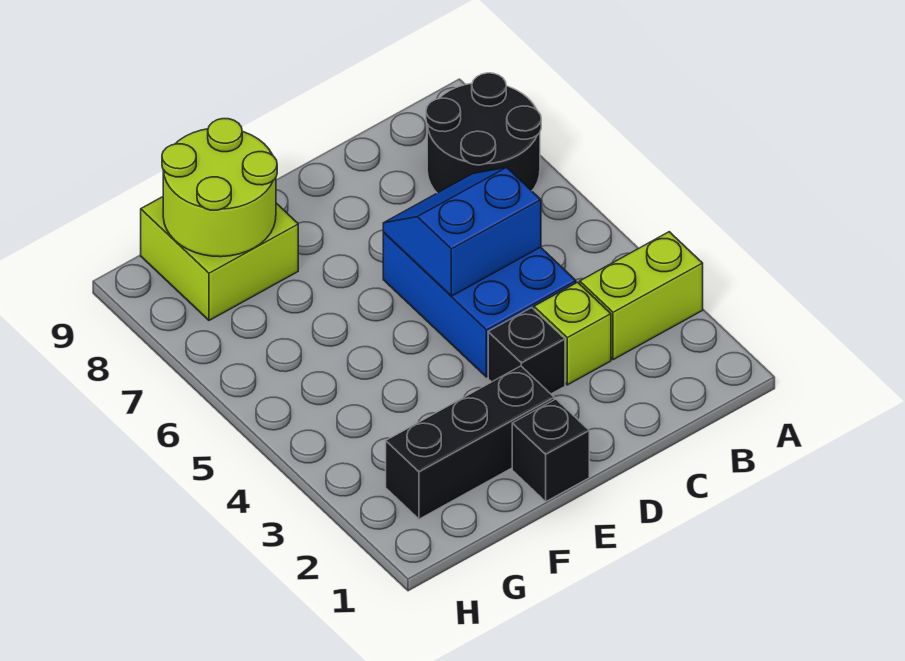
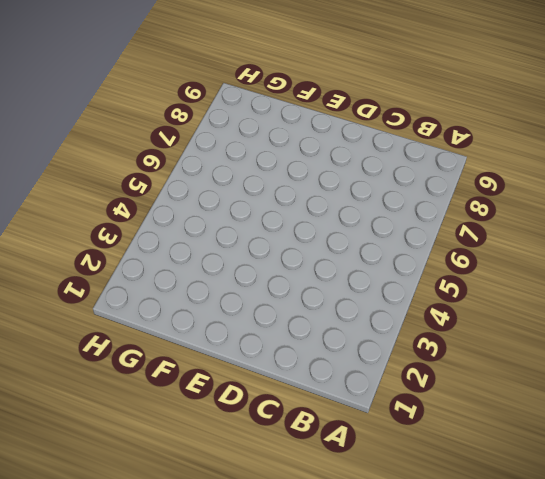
none -> lime 1x2 brick [580,232,703,360]
none -> black 2x2 round brick [426,73,541,193]

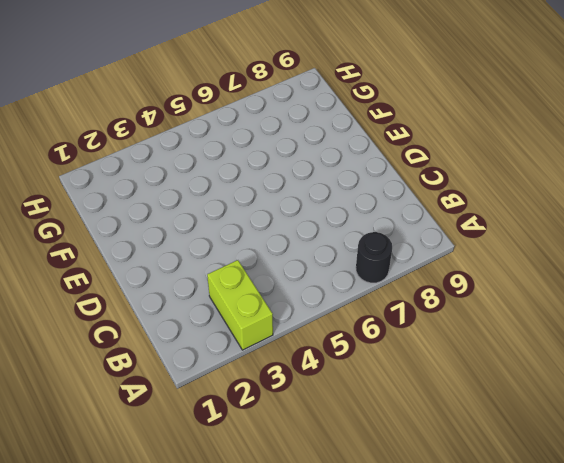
black 1x1 round brick [356,232,392,283] -> black 2x2 round brick [426,73,541,193]
none -> lime 1x1 brick [534,282,611,385]
none -> blue 2x3 brick [383,232,576,377]

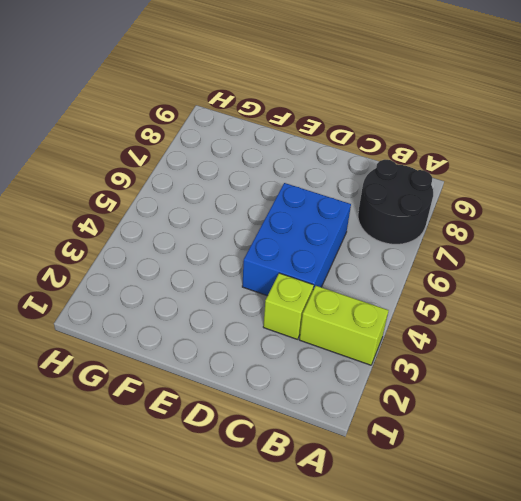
none -> black 1x1 brick [488,308,565,394]
none -> black 1x1 brick [512,399,589,501]

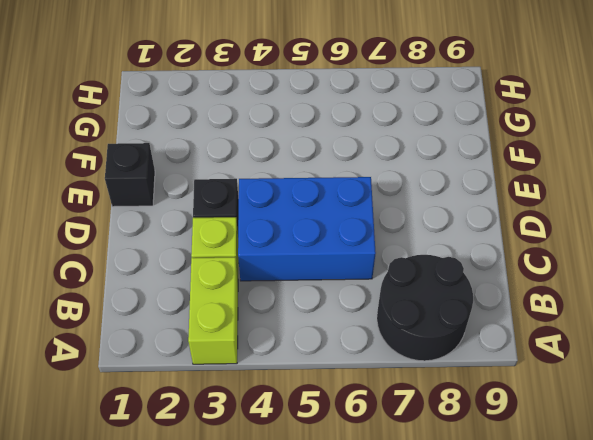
none -> black 1x3 brick [386,366,554,519]
none -> lime 2x2 brick [141,197,298,320]

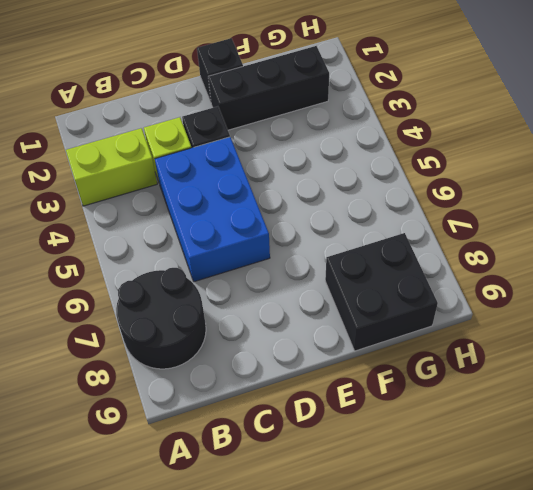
black 2x2 brick [325,233,438,351] -> lime 2x2 brick [141,197,298,320]
none -> blue 2x2 slope [383,167,541,296]
none -> lime 2x2 round brick [162,119,277,257]

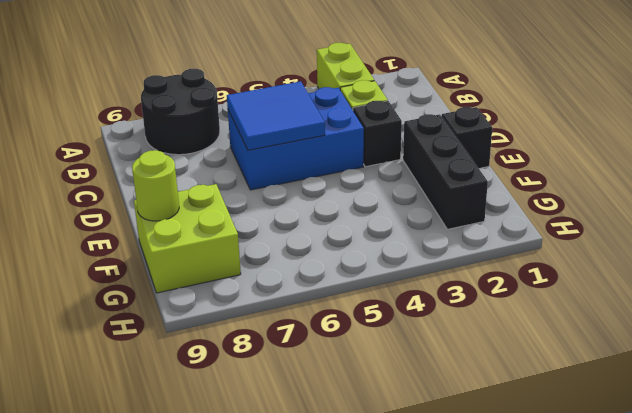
blue 2x2 tile [227,81,325,150] -> blue 2x2 slope [383,167,541,296]
lime 1x1 round brick [132,150,179,221] -> lime 2x2 round brick [162,119,277,257]

